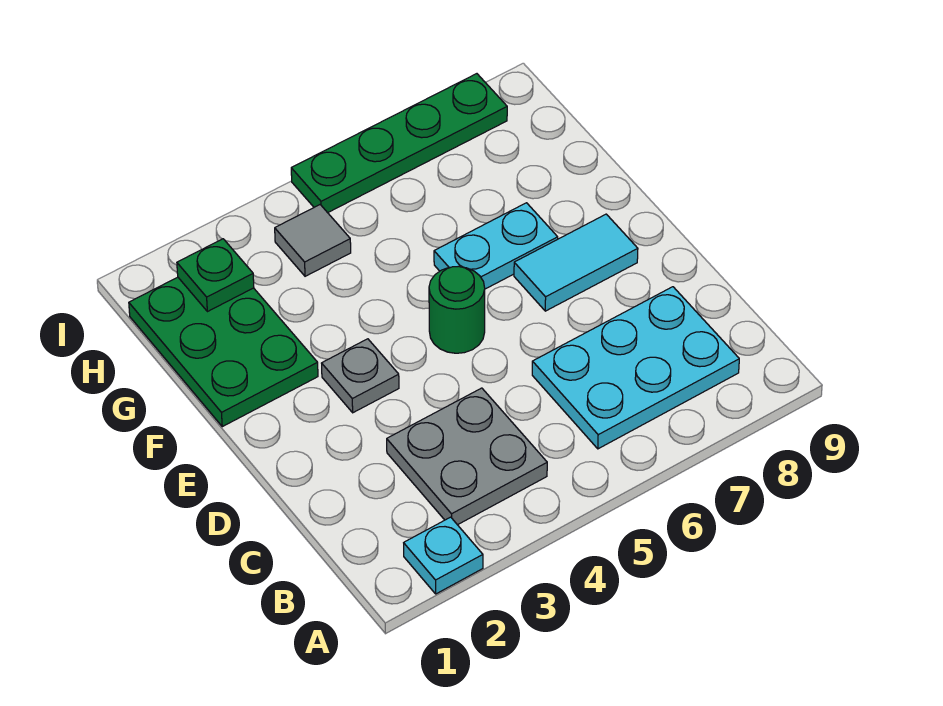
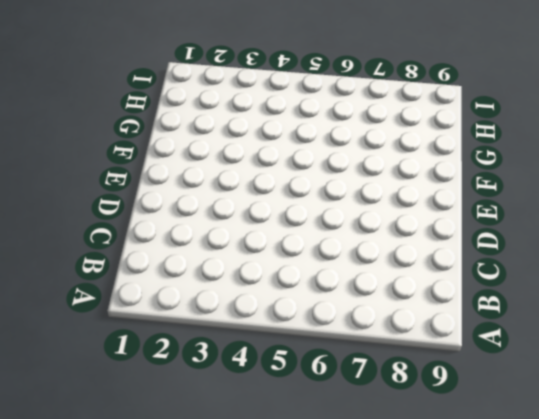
none -> cyan 1x1 plate [404,517,483,594]
none -> grey 2x2 plate [387,388,547,525]

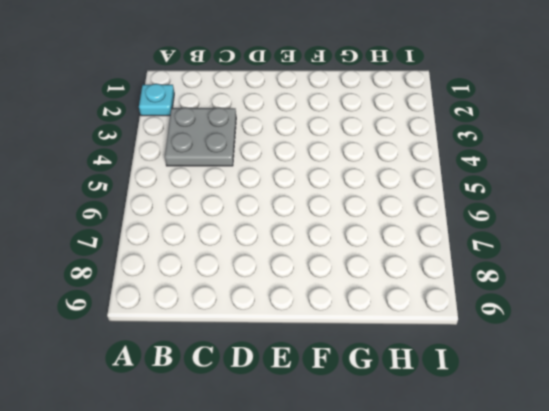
none -> cyan 2x3 plate [532,287,739,449]
none -> grey 1x1 plate [322,339,399,413]

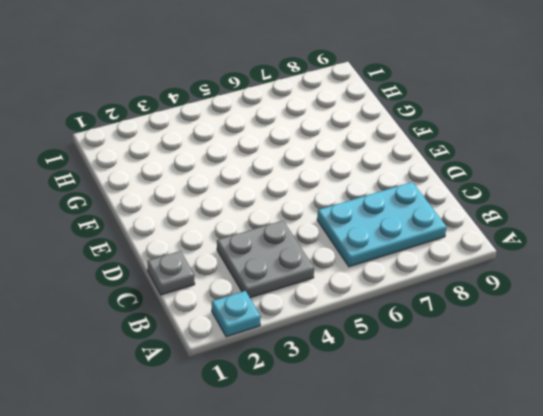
grey 1x1 plate [147,251,195,295] -> grey 1x1 plate moved to [322,339,399,413]
none -> green 1x1 round brick [429,266,485,353]
none -> cyan 1x2 tile [514,214,638,311]

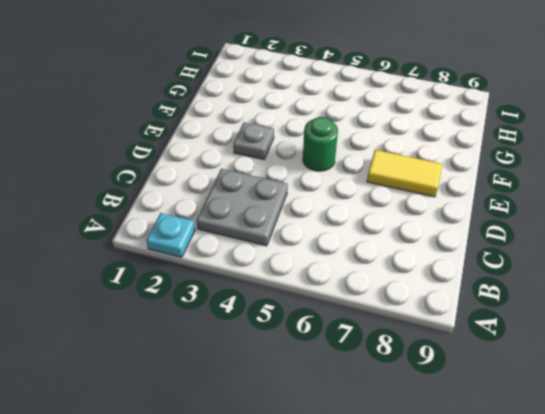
yellow 1x2 tile [367,150,442,197] -> cyan 1x2 tile [514,214,638,311]
none -> cyan 2x3 plate [532,287,739,449]
none -> green 2x3 plate [129,277,318,427]

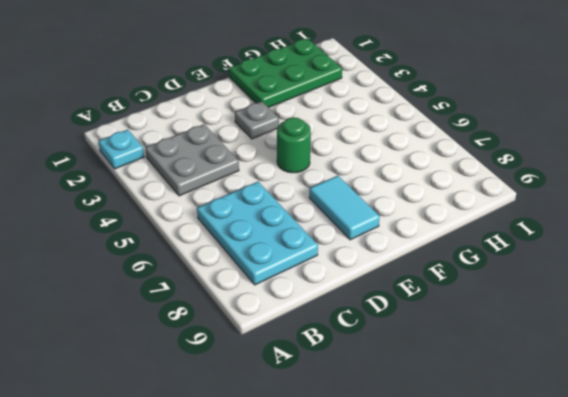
none -> cyan 1x2 plate [434,203,558,289]
none -> grey 1x1 tile [275,205,351,276]

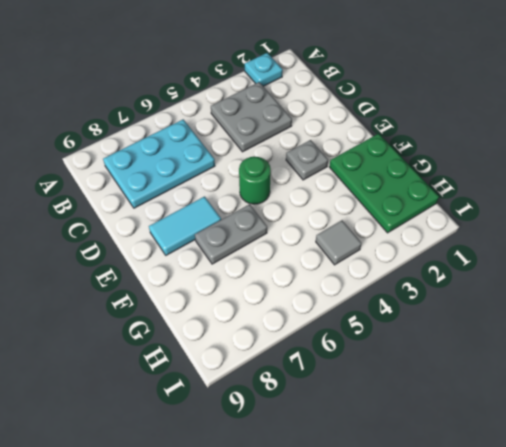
grey 1x2 plate [195,204,267,264] -> cyan 1x2 plate [434,203,558,289]
none -> green 1x4 plate [291,74,507,213]
none -> green 1x1 plate [177,239,254,312]

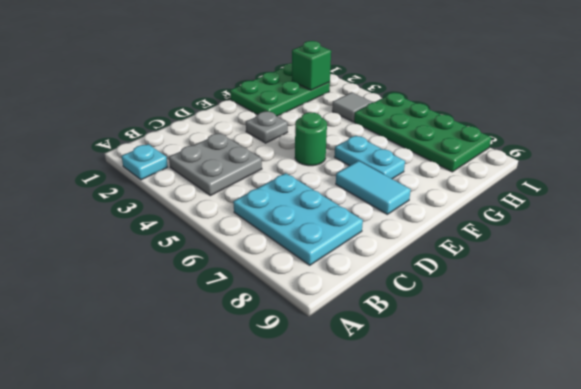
green 1x1 brick [292,41,331,90] -> green 1x1 plate [177,239,254,312]
green 2x4 plate [354,93,491,172] -> green 1x4 plate [291,74,507,213]

